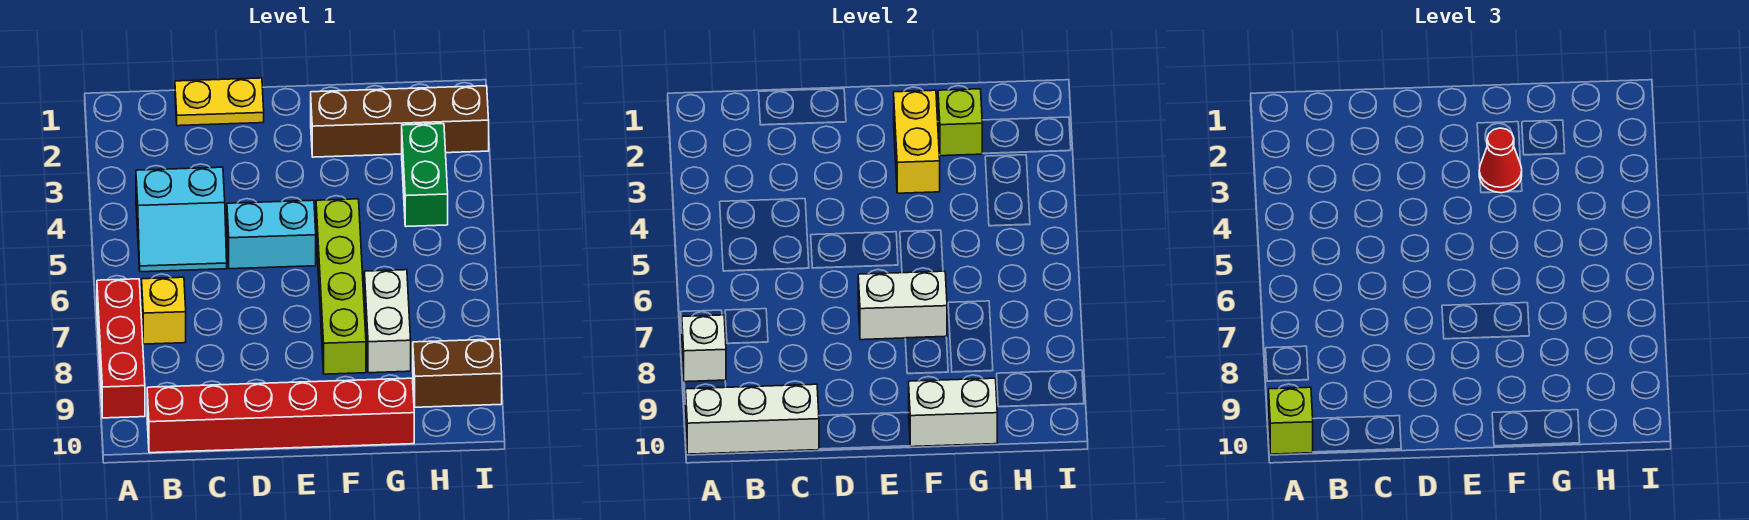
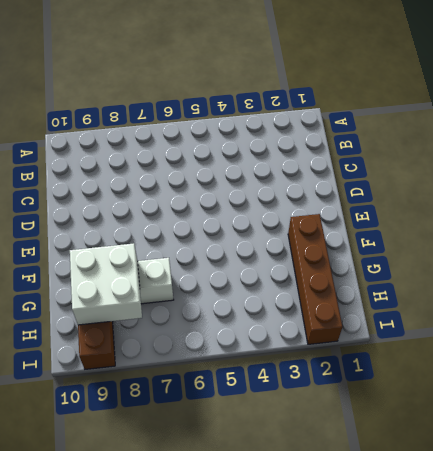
white 2x2 brick [70,243,142,325] -> none
none -> red 1x3 brick [97,279,145,418]
none -> cyan 2x2 slope [136,167,227,272]
none -> yellow 1x1 brick [142,277,186,344]

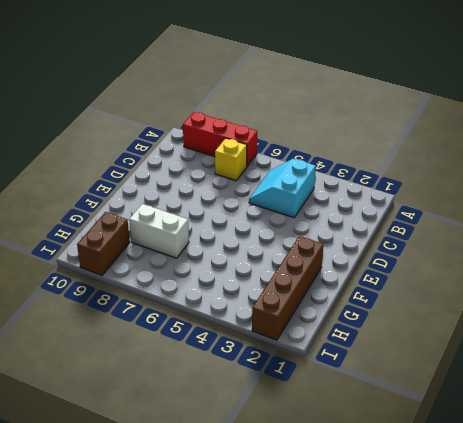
none -> red 1x6 brick [147,378,414,453]
none -> yellow 1x2 plate [175,78,264,126]
none -> cyan 1x2 brick [227,200,316,269]

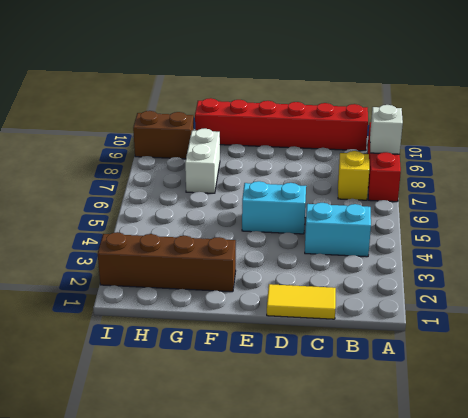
yellow 1x2 tile [267,284,336,319] -> yellow 1x2 plate [175,78,264,126]
none -> lime 1x4 brick [316,199,366,374]
none -> green 1x2 brick [402,124,448,227]
none -> white 1x3 brick [686,384,819,454]

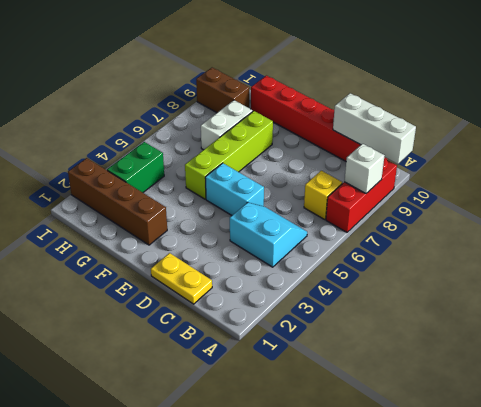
none -> white 1x2 brick [858,271,947,340]
none -> yellow 1x2 brick [894,90,940,193]
none -> white 1x2 brick [909,378,997,447]

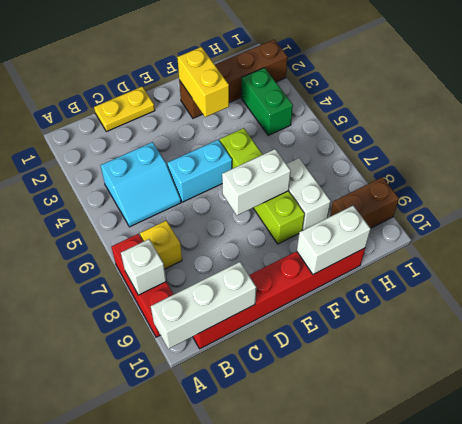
none -> lime 1x1 brick [938,89,983,156]
none -> lime 1x1 brick [1269,387,1313,454]
none -> red 1x1 cone [1479,128,1522,193]

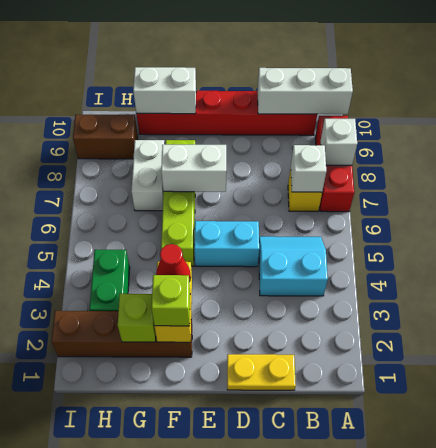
white 1x1 brick [291,145,326,192] -> none
lime 1x1 brick [151,275,190,326] -> lime 1x1 brick moved to [1269,387,1313,454]

